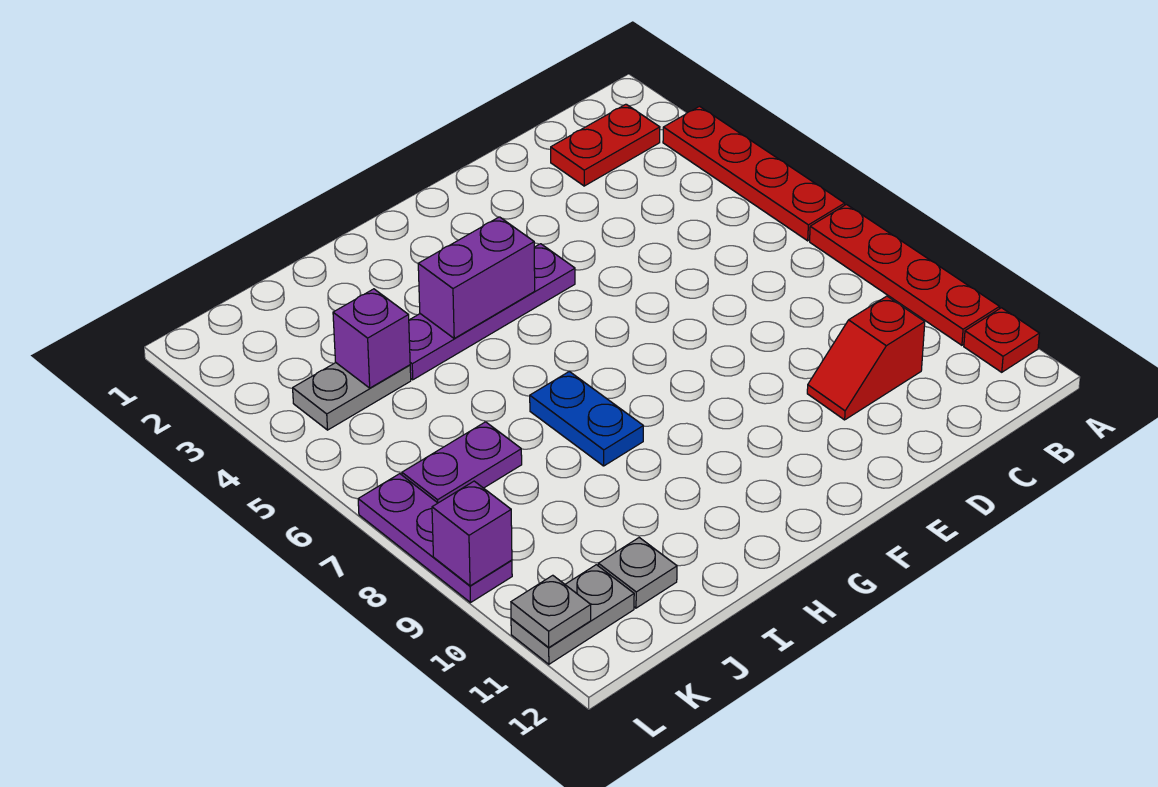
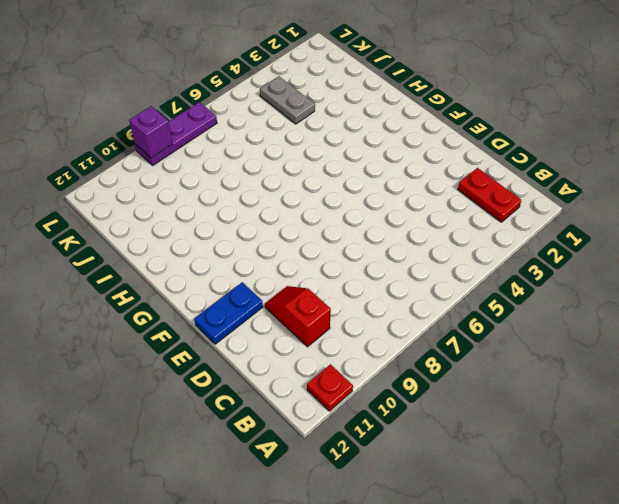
blue 1x2 plate [194,282,263,344] -> blue 1x2 plate moved to [530,371,643,466]
none -> red 1x4 plate [663,106,845,241]
none -> red 1x4 plate [810,205,999,345]
none -> purple 1x4 plate [409,244,575,380]

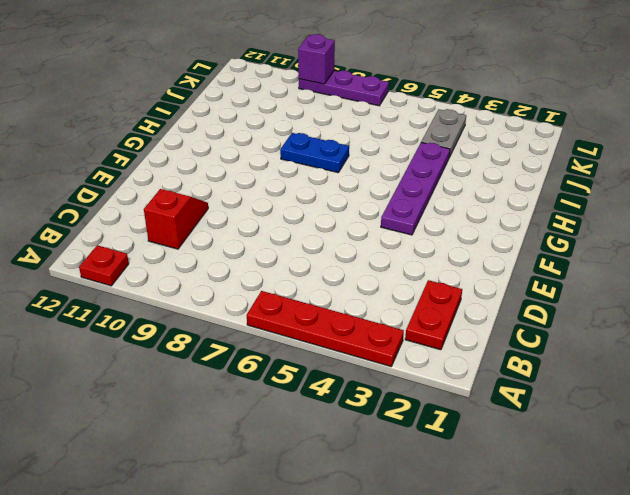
none -> red 1x4 plate [810,205,999,345]
none -> purple 1x2 plate [402,422,522,503]
none -> grey 1x1 plate [598,538,677,608]

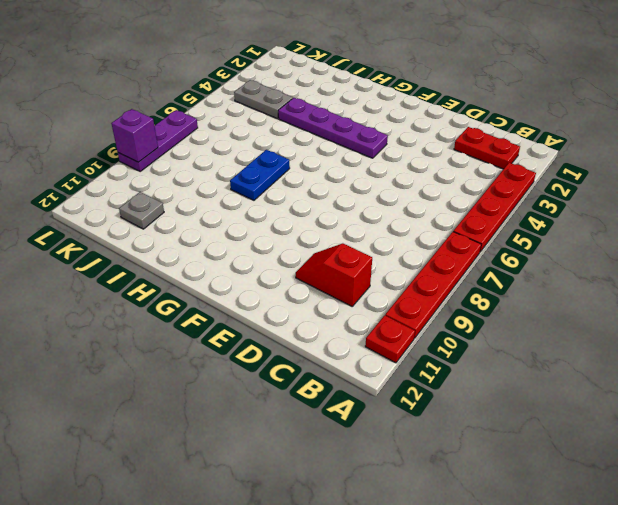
none -> purple 1x2 plate [402,422,522,503]
none -> grey 1x2 plate [511,565,634,664]
none -> purple 1x2 brick [418,217,535,338]

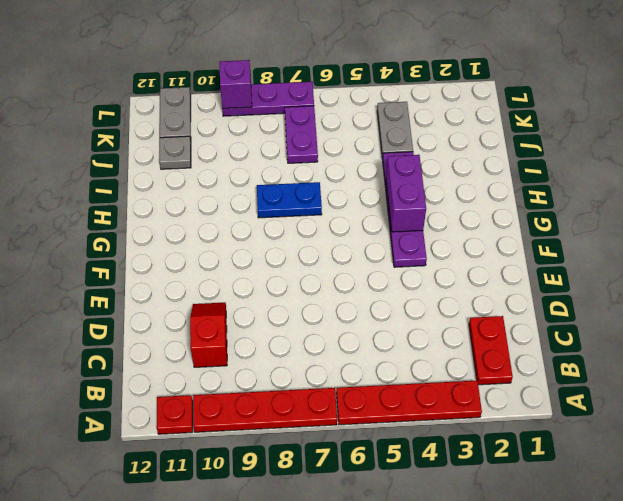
none -> purple 1x1 brick [333,289,410,388]
none -> grey 1x1 plate [511,575,591,648]

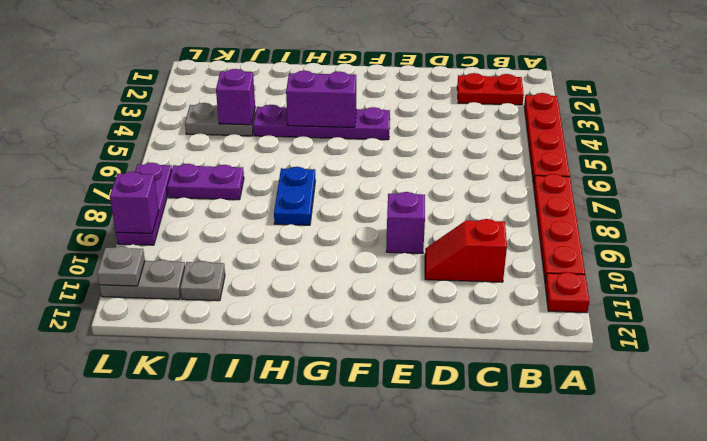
purple 1x1 brick [386,192,425,254] -> none

